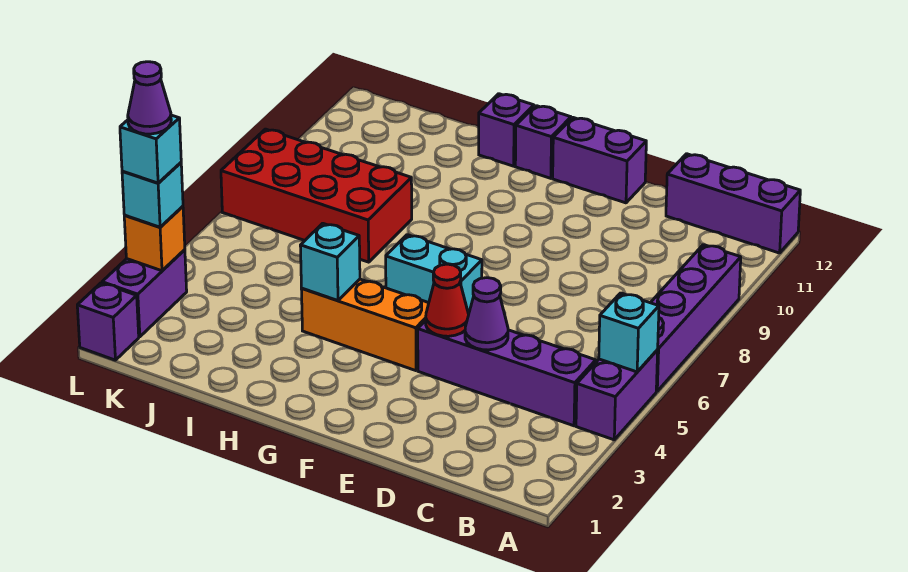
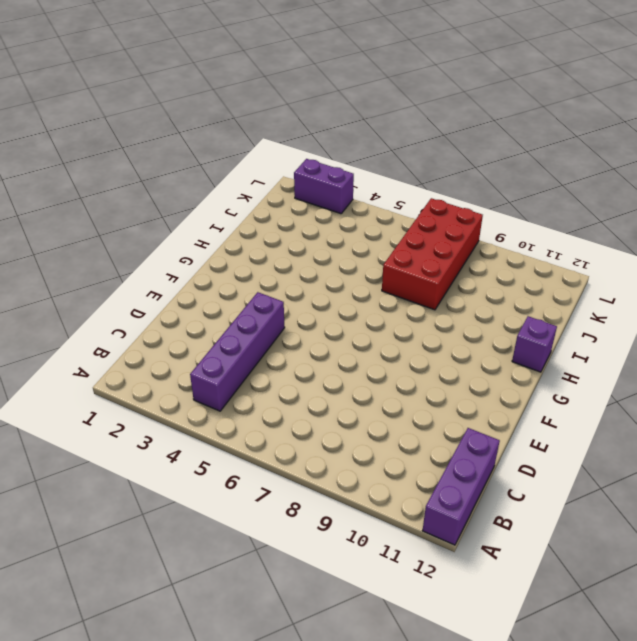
none -> purple 1x2 brick [576,350,658,440]
none -> purple 1x4 brick [650,245,741,391]
none -> purple 1x2 brick [553,118,646,203]

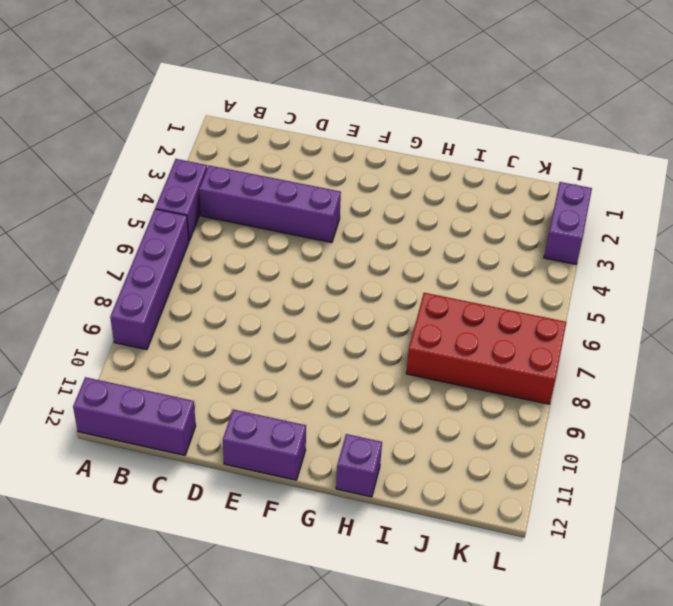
none -> orange 1x3 brick [302,279,429,371]
none -> cyan 1x2 brick [386,235,482,314]
none -> purple 1x1 brick [515,106,571,178]

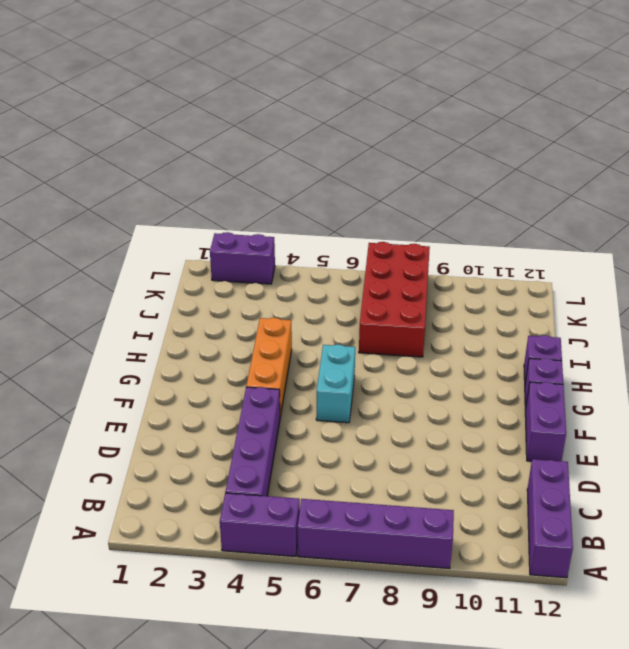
none -> purple 1x1 brick [77,283,139,360]
none -> cyan 1x1 brick [599,293,659,372]
none -> purple 1x1 cone [465,278,508,350]

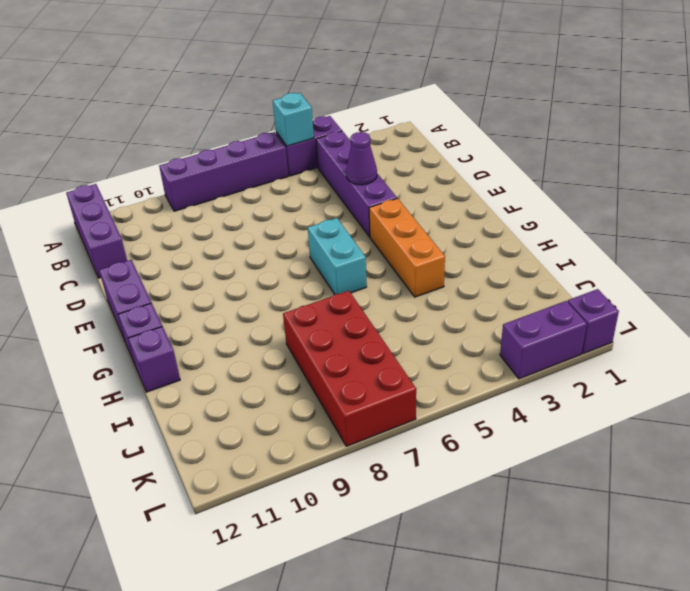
none -> red 1x1 cone [426,264,469,336]
none -> cyan 1x1 brick [300,223,360,301]
none -> orange 1x1 brick [124,206,185,271]

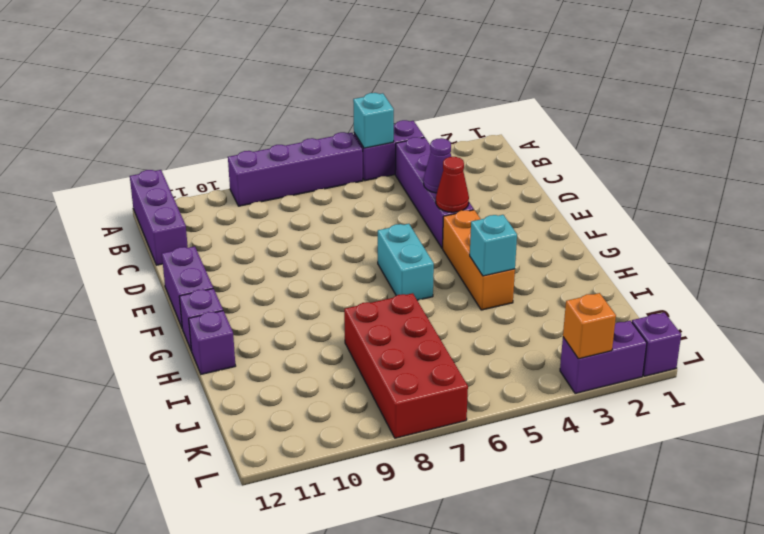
none -> cyan 1x1 brick [122,163,183,227]
none -> cyan 1x1 brick [120,115,181,183]
none -> purple 1x1 cone [128,62,171,134]

